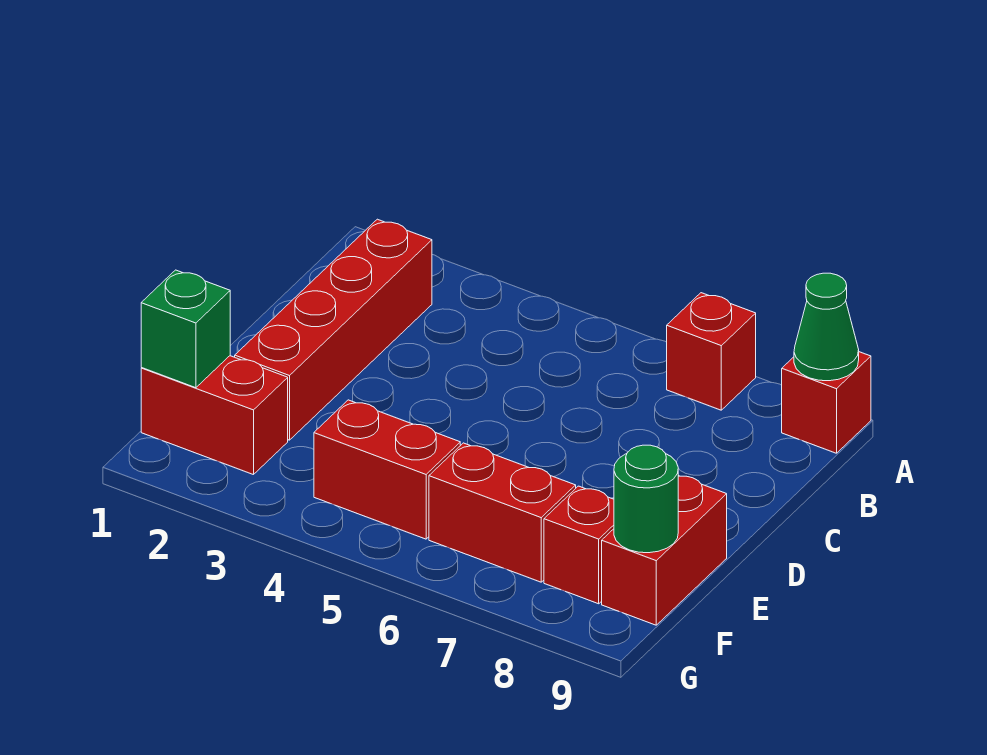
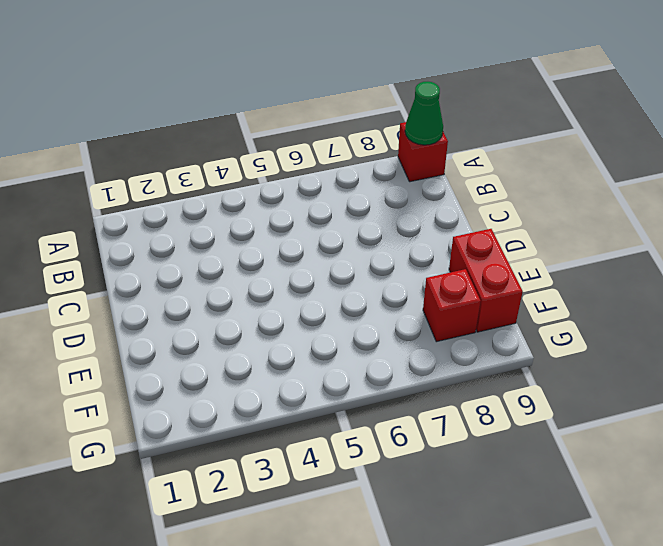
none -> red 1x1 brick [667,293,756,410]
none -> red 1x4 brick [235,219,432,440]

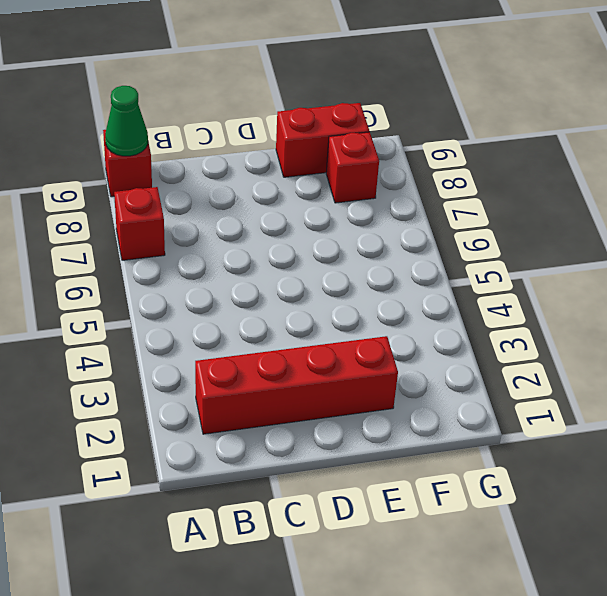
none -> red 1x2 brick [141,356,288,475]
none -> red 1x2 brick [314,400,460,539]

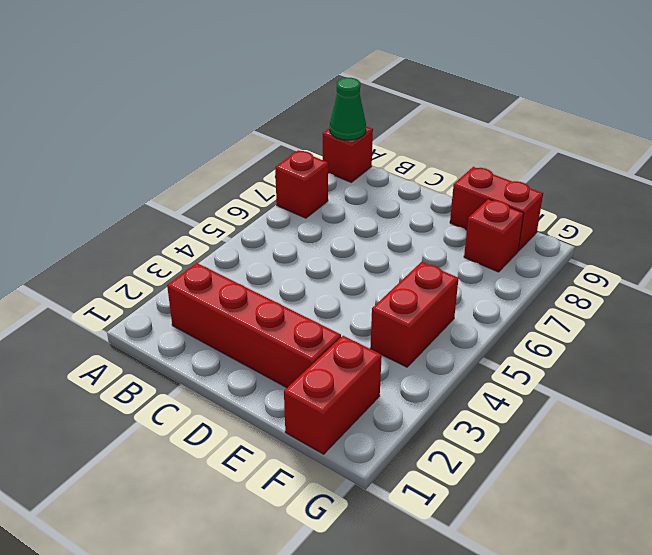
none -> red 1x2 brick [429,443,576,582]
none -> green 1x1 brick [141,270,230,388]

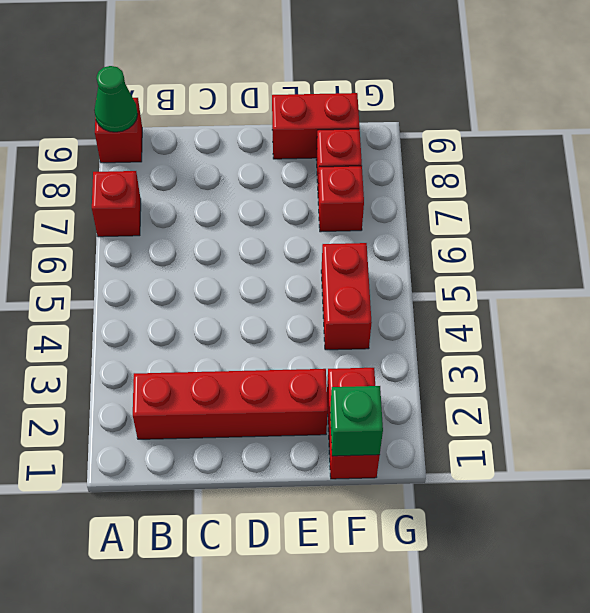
red 1x1 brick [318,166,364,232] -> red 1x2 brick [429,443,576,582]
none -> green 1x1 round brick [614,445,678,553]

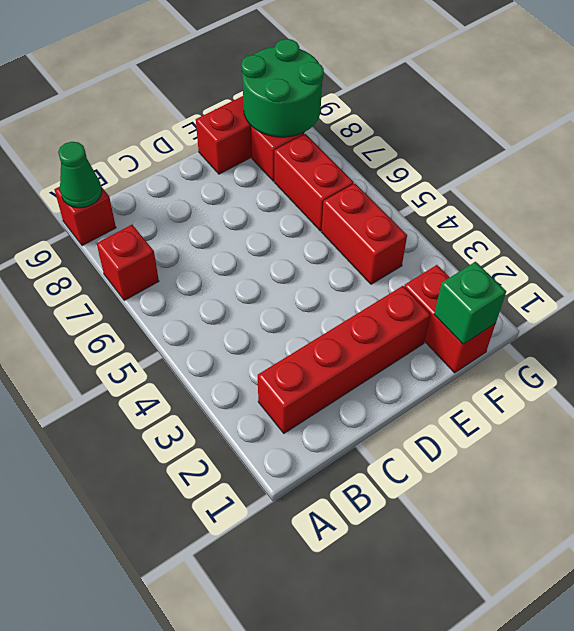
green 2x2 round brick [241,39,324,137] -> green 1x1 round brick [614,445,678,553]

